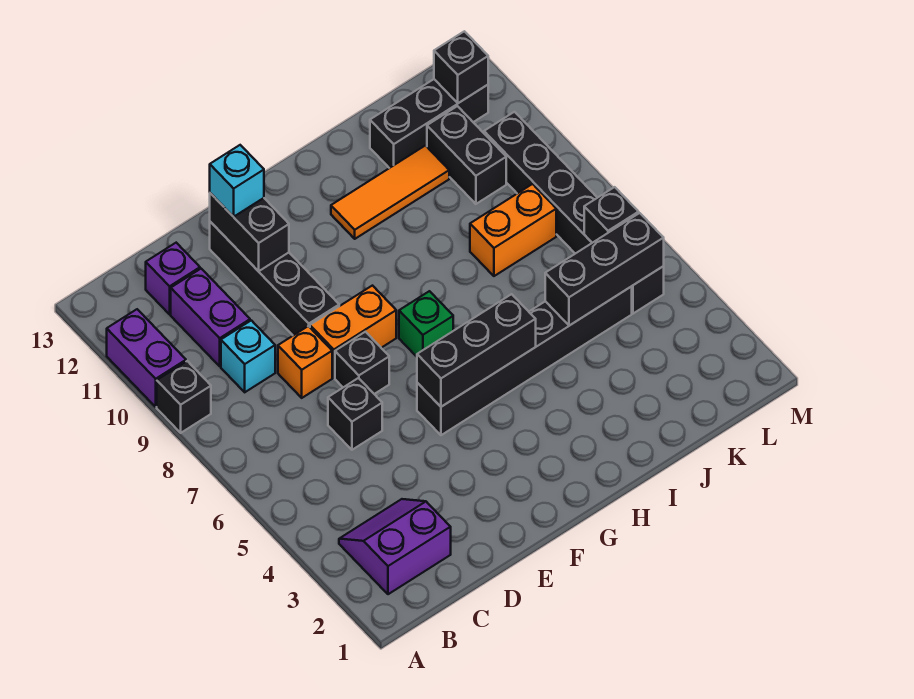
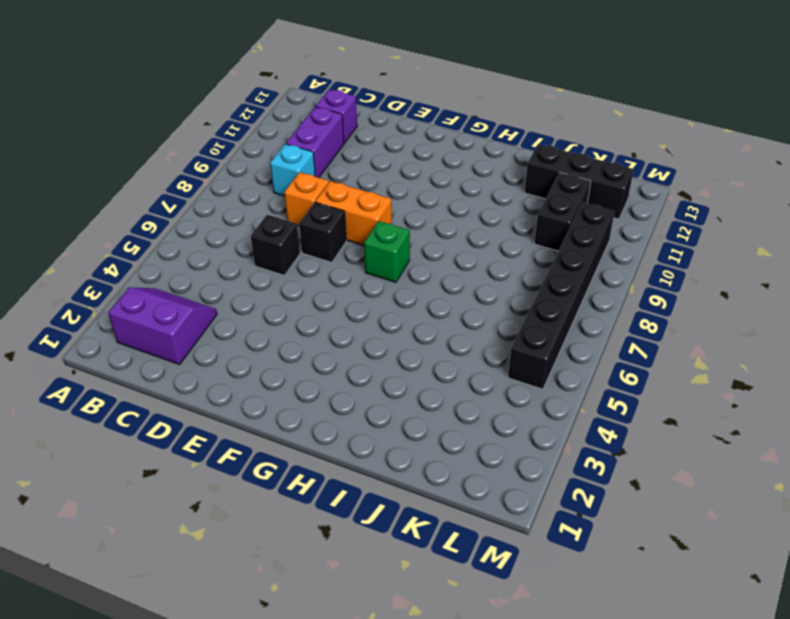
none -> black 1x1 brick [157,361,211,433]
none -> purple 1x2 brick [107,309,186,407]
none -> black 1x4 brick [210,222,339,335]

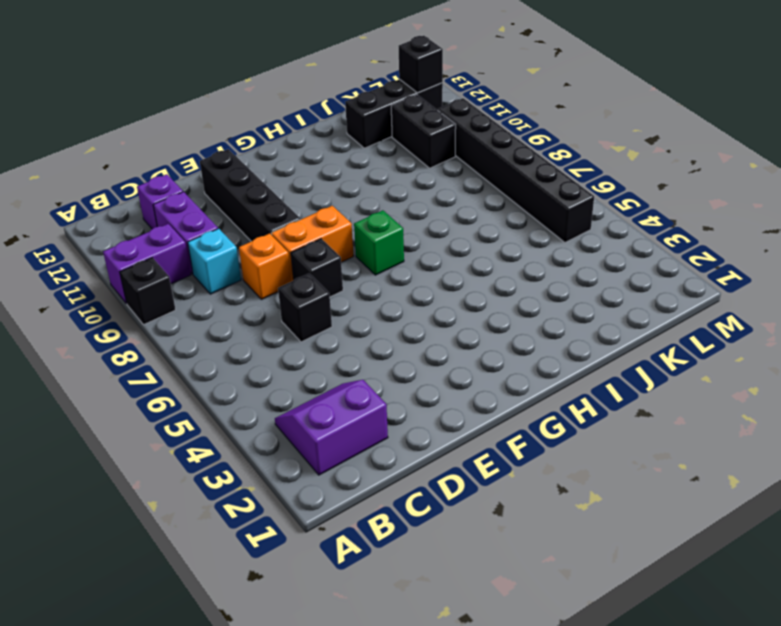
purple 1x2 brick [103,224,191,304] -> purple 1x2 brick turned to [107,309,186,407]
none -> black 1x6 brick [417,286,632,435]
none -> orange 1x3 tile [331,146,449,239]
none -> orange 1x2 brick [470,184,556,276]

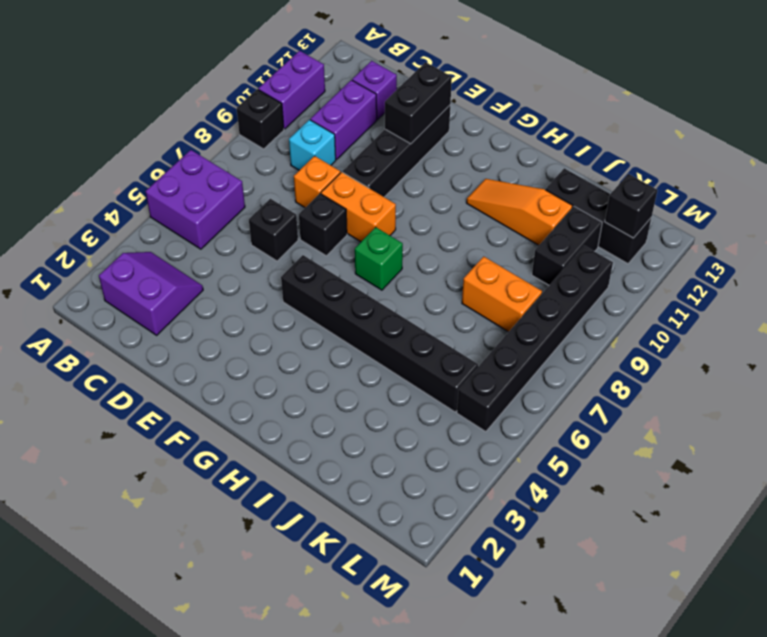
purple 2x2 brick [145,150,245,249] -> none
orange 1x3 slope [466,179,572,245] -> orange 1x3 tile [331,146,449,239]
none -> black 1x3 brick [417,294,536,407]
none -> black 1x3 brick [545,213,664,326]
none -> black 1x1 brick [584,187,639,243]

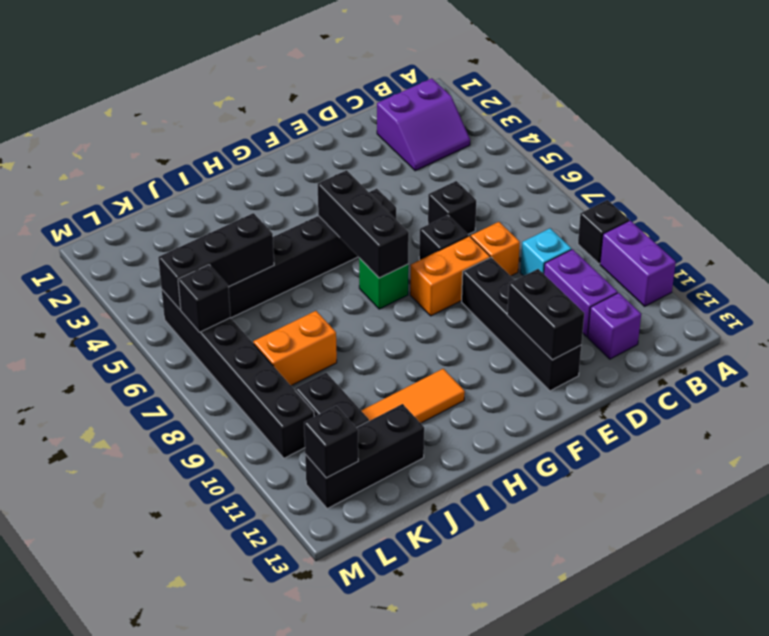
black 1x3 brick [318,170,409,278] -> black 1x3 brick turned to [417,294,536,407]
none -> cyan 1x1 brick [210,145,264,217]

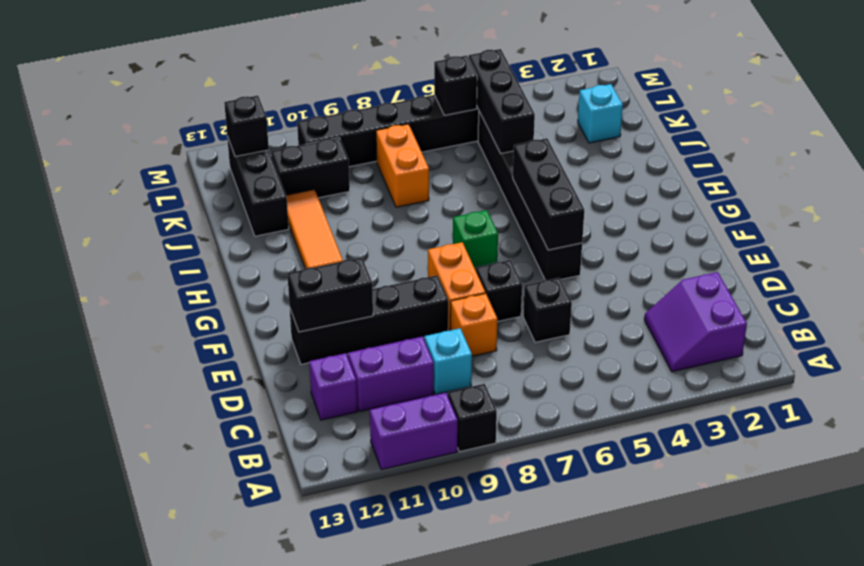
cyan 1x1 brick [578,84,623,143] -> cyan 1x1 brick moved to [210,145,264,217]

